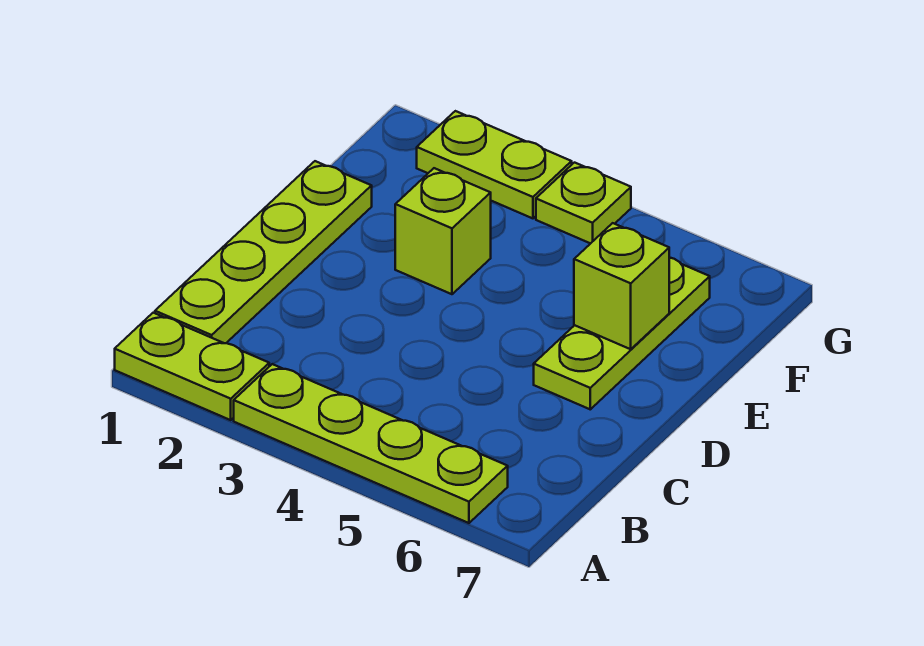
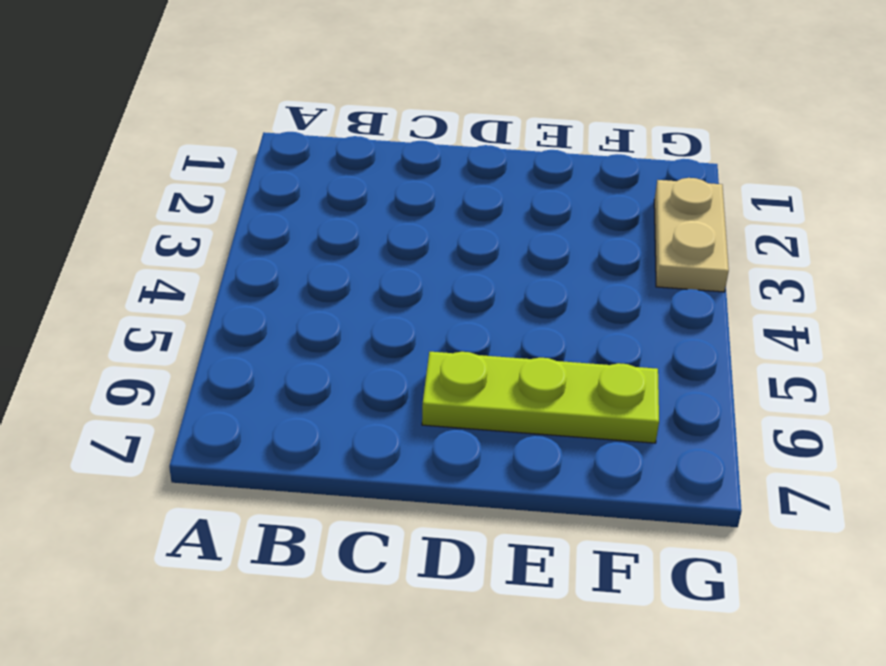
tan 1x2 plate [654,178,729,292] -> lime 1x2 plate [417,111,572,218]
none -> lime 1x2 plate [115,313,269,420]
none -> lime 1x4 plate [234,364,508,523]

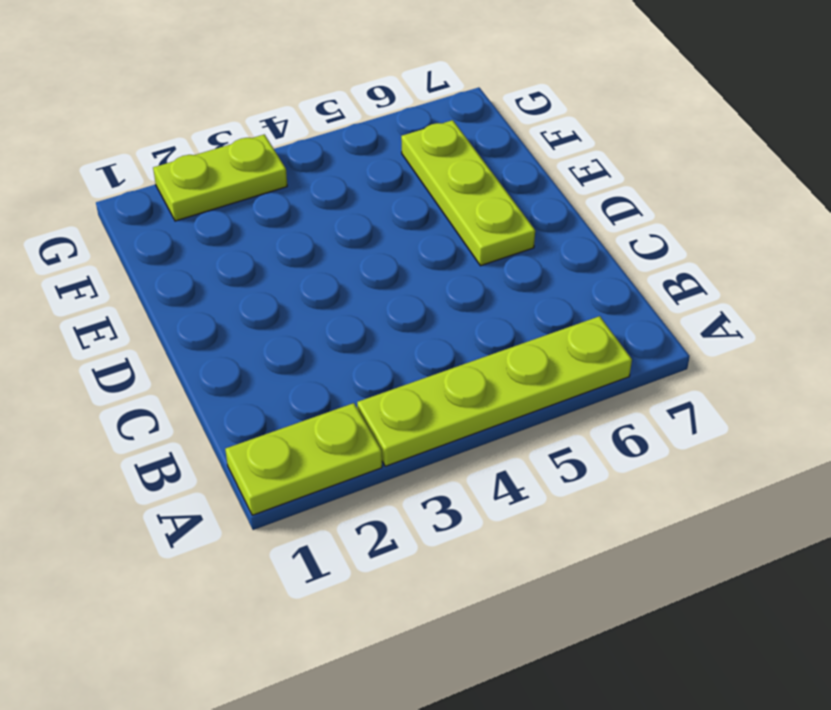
none -> lime 1x4 plate [155,161,372,343]
none -> lime 1x1 brick [395,168,491,294]

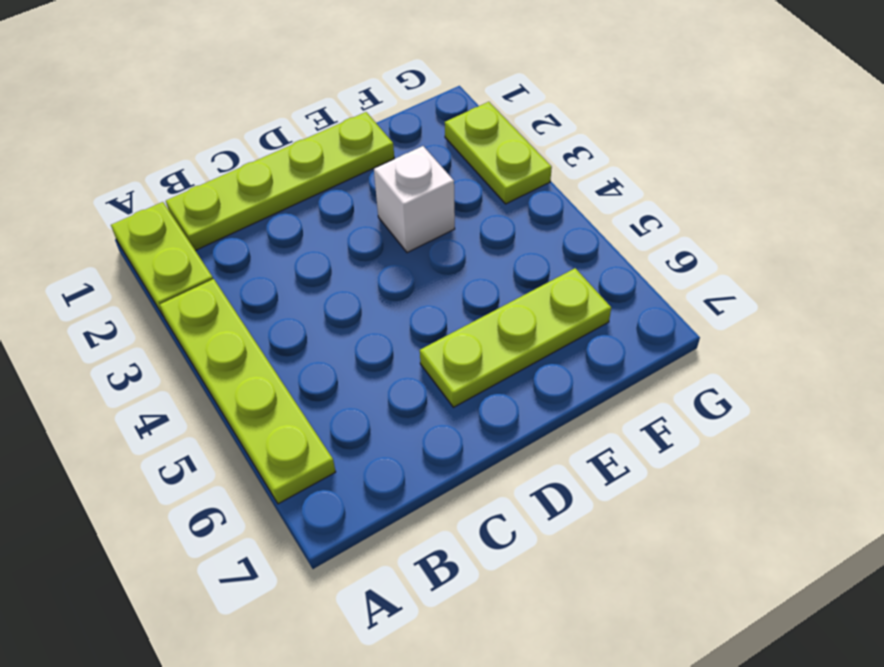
white 1x1 brick [374,146,455,253] -> lime 1x1 brick [395,168,491,294]
none -> lime 1x1 plate [536,163,631,244]
none -> lime 1x1 brick [574,223,669,349]

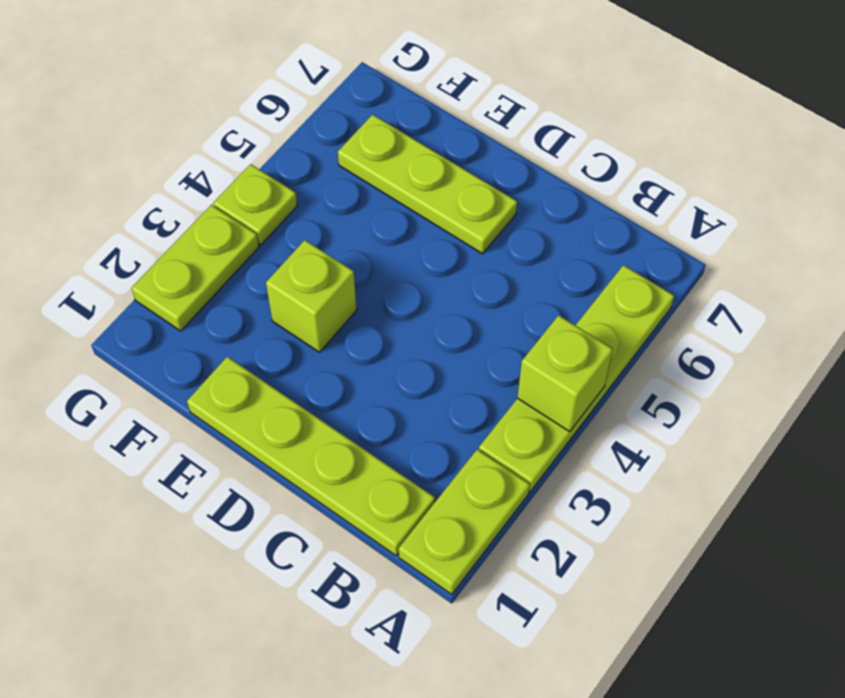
lime 1x1 brick [517,315,613,432] -> lime 1x1 brick moved to [574,223,669,349]

